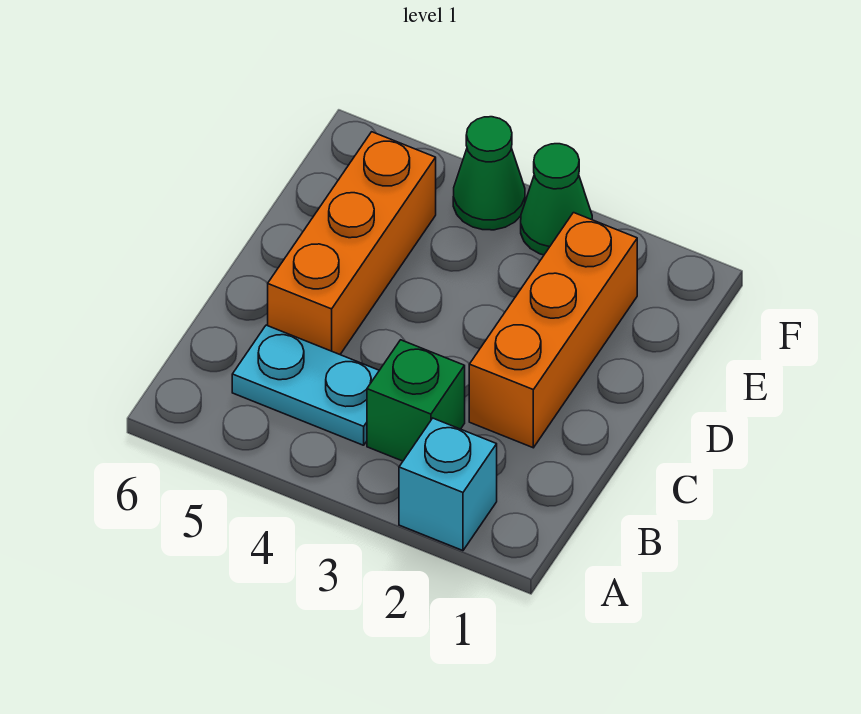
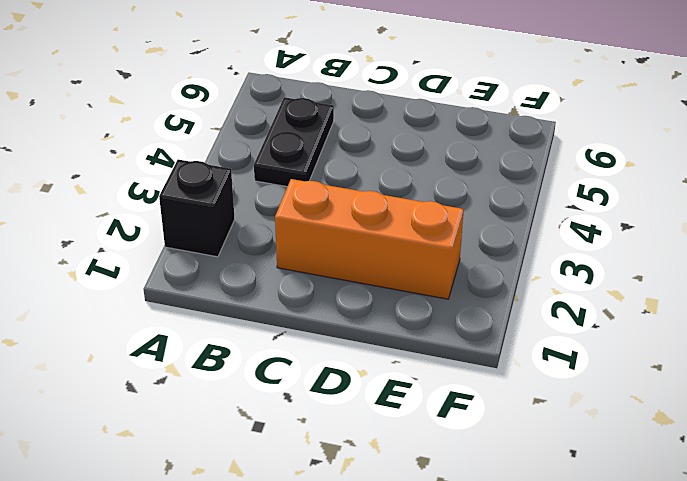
black 1x1 brick [159,160,235,257] -> cyan 1x1 brick [399,418,497,551]
black 1x2 plate [254,97,334,187] -> cyan 1x2 plate [232,325,379,445]
none -> green 1x1 brick [367,340,465,461]
none -> orange 1x3 brick [268,132,436,354]

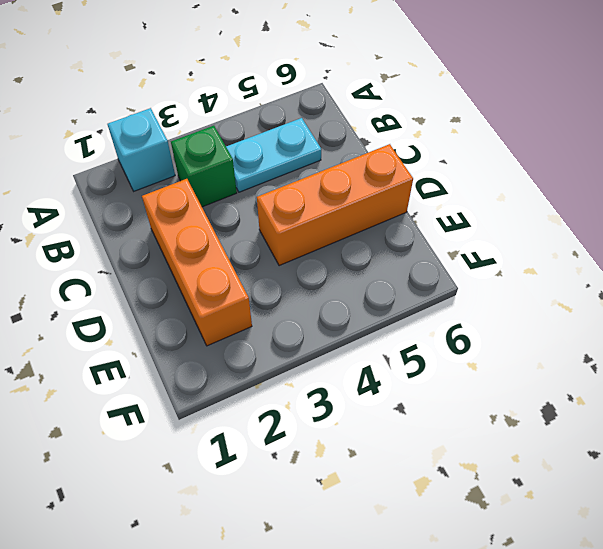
orange 1x3 brick [257,144,413,266] -> orange 1x3 brick turned to [268,132,436,354]
none -> green 1x1 cone [521,144,592,255]
none -> green 1x1 cone [453,117,525,230]

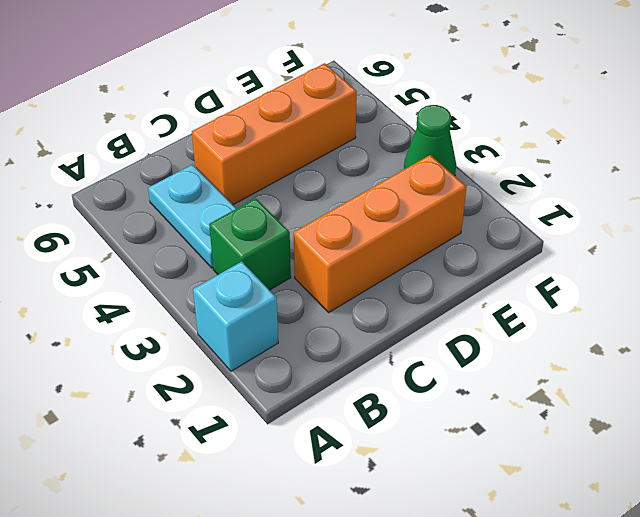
none -> green 1x1 cone [453,117,525,230]

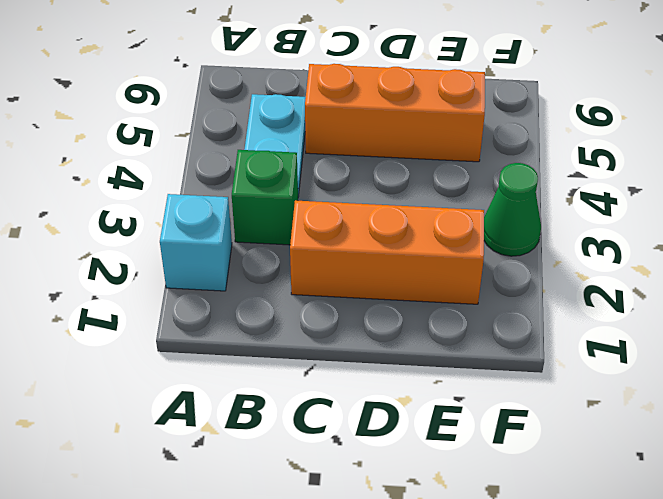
none -> green 1x1 cone [453,117,525,230]

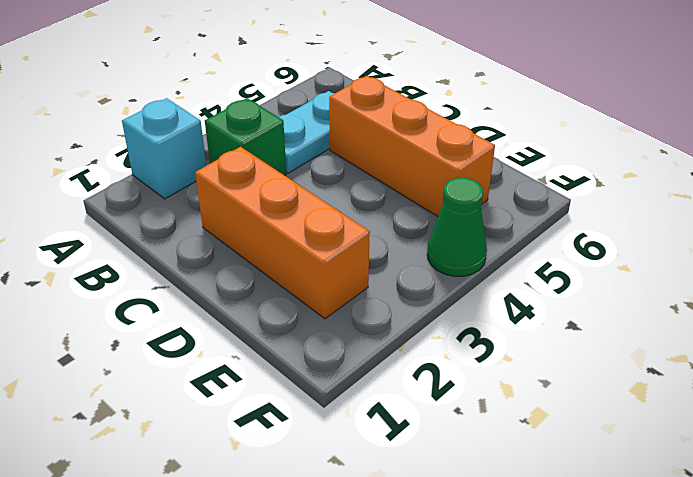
none -> green 1x1 cone [521,144,592,255]

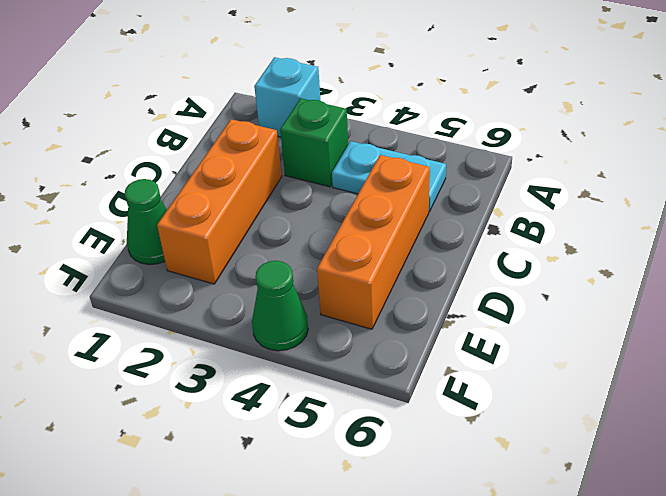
green 1x1 cone [125,179,167,265] -> green 1x1 cone moved to [521,144,592,255]

